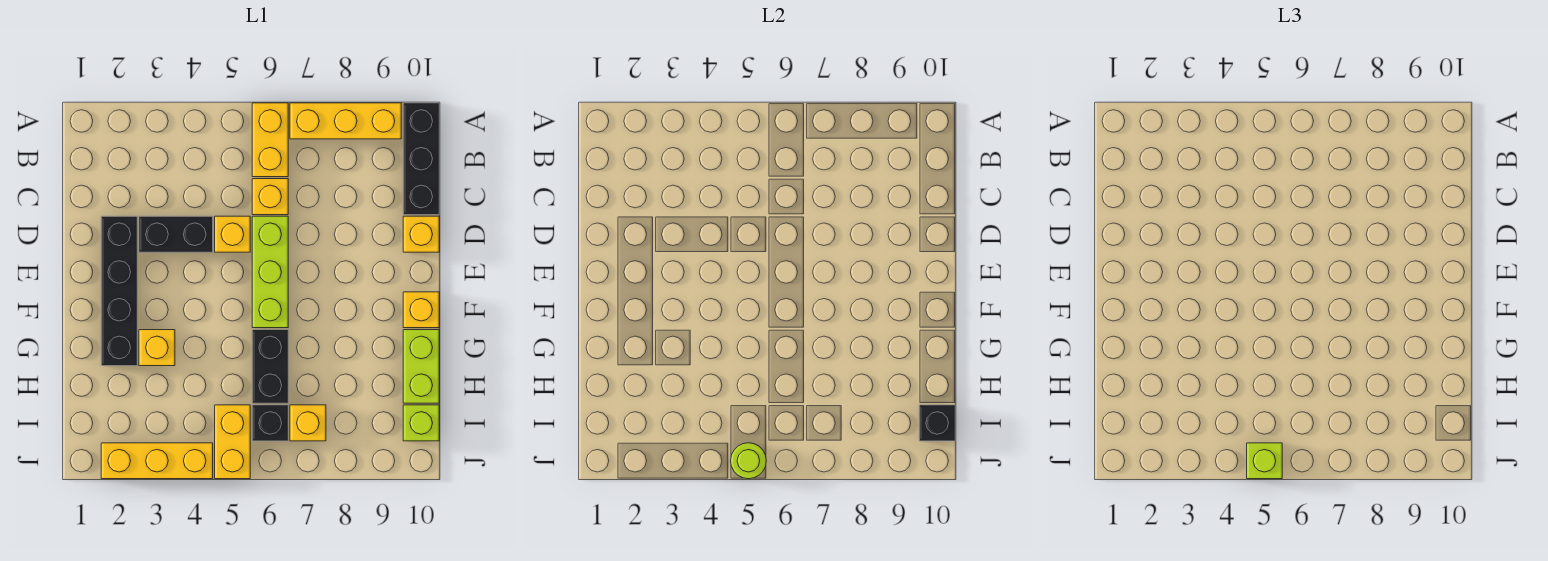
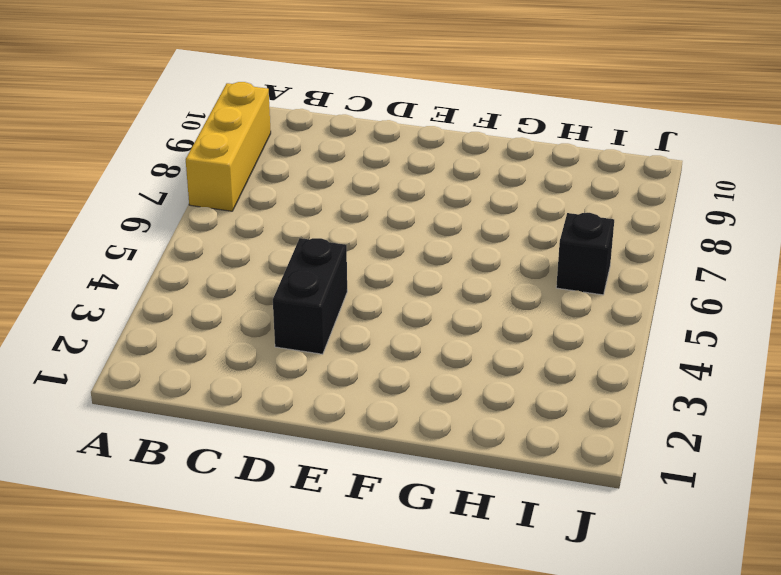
none -> yellow 1x2 brick [252,103,288,177]
none -> black 1x3 brick [403,103,439,215]
none -> yellow 1x1 brick [252,179,288,215]

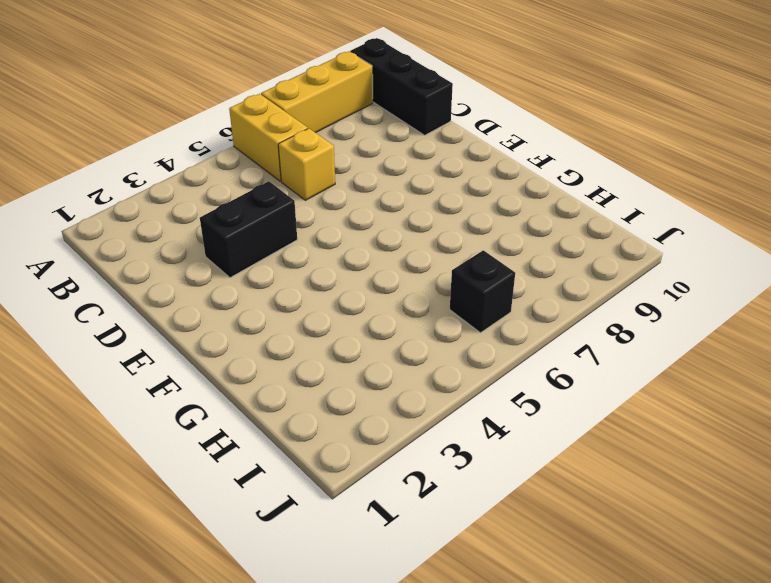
none -> black 1x4 brick [101,216,137,366]
none -> yellow 1x1 brick [215,216,250,252]
none -> lime 1x3 brick [252,216,288,328]

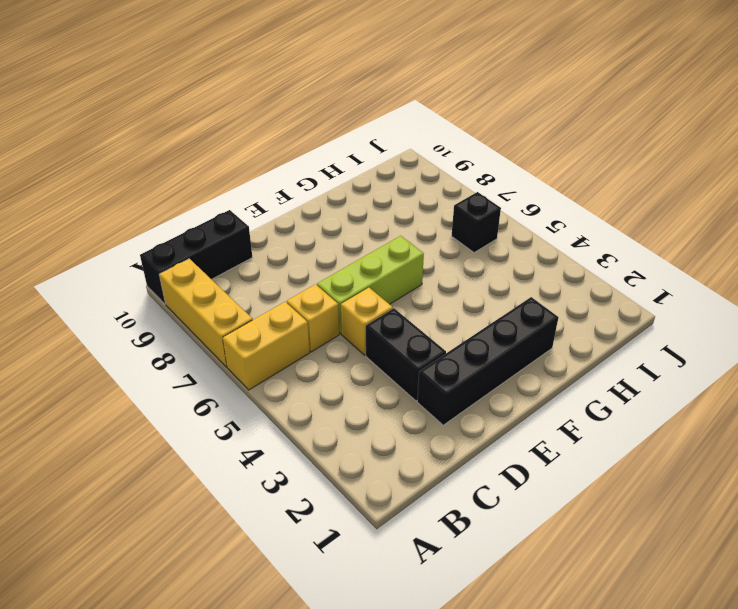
none -> yellow 1x1 brick [403,216,439,252]
none -> yellow 1x1 brick [403,292,439,328]
none -> yellow 1x1 brick [139,330,175,366]

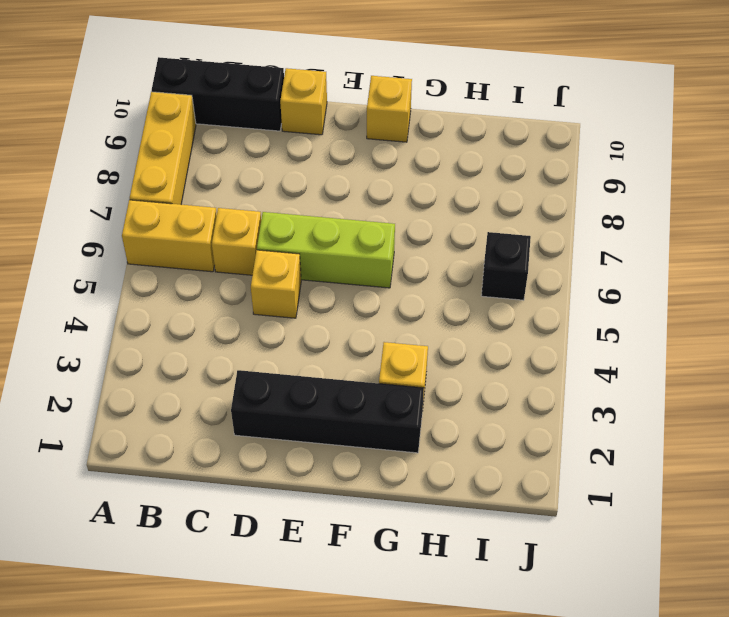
none -> black 1x2 brick [139,216,213,252]
none -> black 1x2 brick [252,330,288,403]
none -> lime 1x2 brick [403,330,439,403]

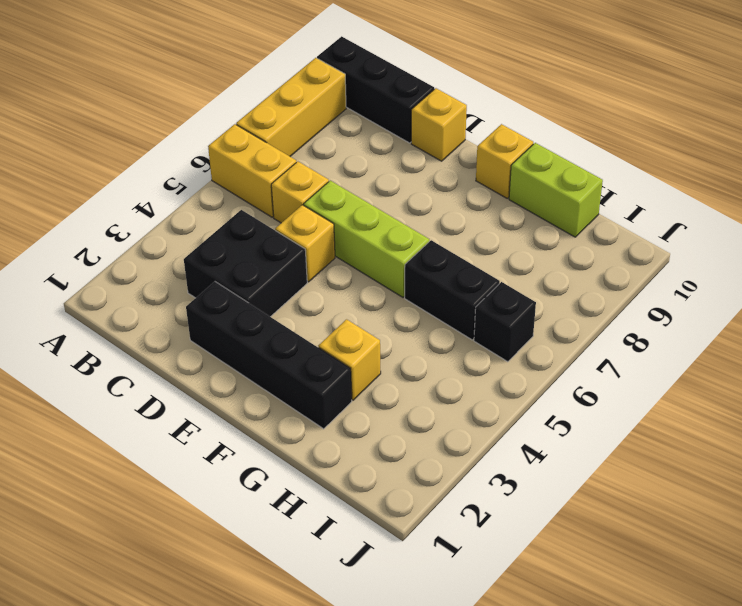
black 2x2 brick [184,210,307,317] -> black 1x2 brick [139,216,213,252]
none -> yellow 1x2 brick [215,405,250,479]
none -> yellow 1x1 brick [290,405,326,441]
none -> lime 1x1 brick [403,405,439,441]

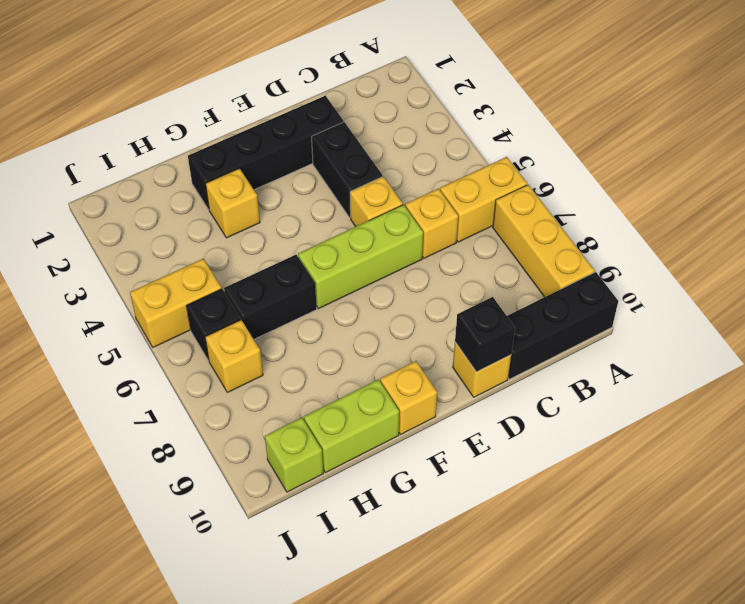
black 1x1 brick [455,297,515,372] -> black 1x1 brick moved to [919,405,955,441]
none -> yellow 1x3 brick [101,443,213,479]
none -> lime 1x1 round brick [731,443,766,479]
none -> lime 1x1 brick [1247,443,1282,479]

